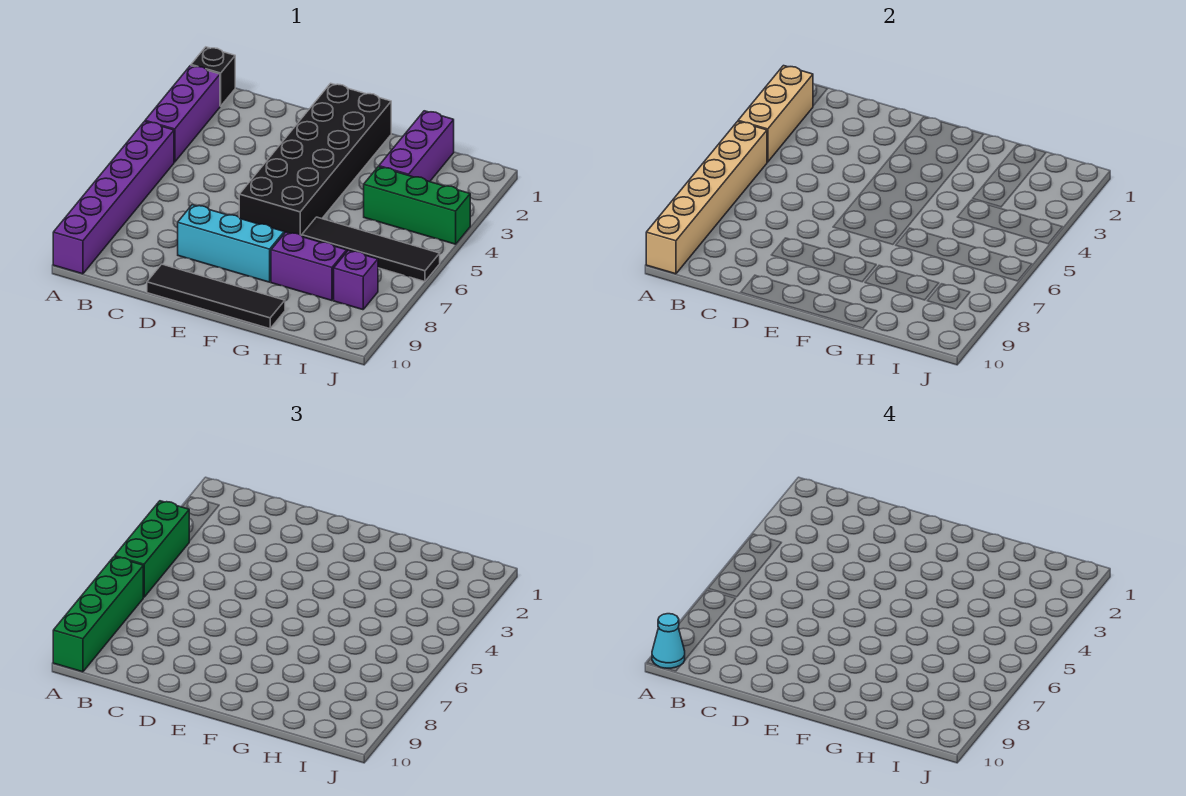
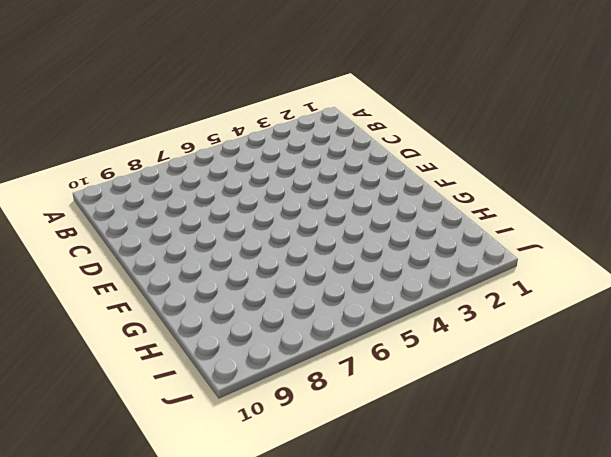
none -> black 1x1 brick [191,47,235,106]
none -> purple 1x3 brick [145,66,220,162]
none -> purple 1x6 brick [53,121,174,274]

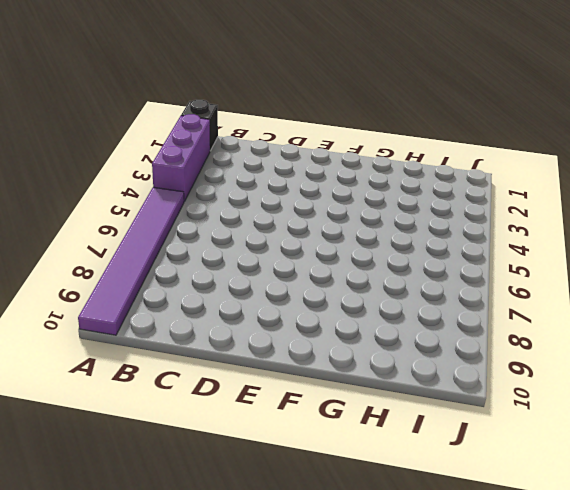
purple 1x6 tile [78,187,184,335] -> purple 1x6 brick [53,121,174,274]
none -> cyan 1x3 brick [178,205,284,282]
none -> black 1x4 tile [147,264,285,329]
none -> black 2x6 brick [239,83,391,235]

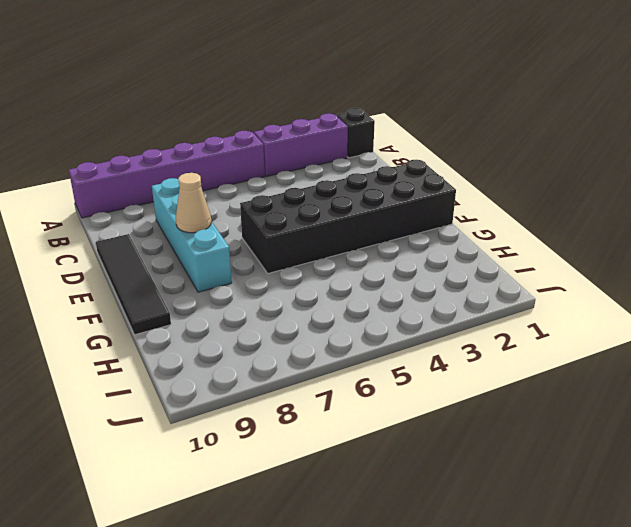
cyan 1x4 brick [152,178,232,292] -> cyan 1x3 brick [178,205,284,282]
tan 1x1 cone [176,173,211,233] -> none
none -> black 1x4 tile [302,217,440,282]
none -> purple 1x2 brick [271,232,347,301]
none -> purple 1x3 brick [379,111,454,182]

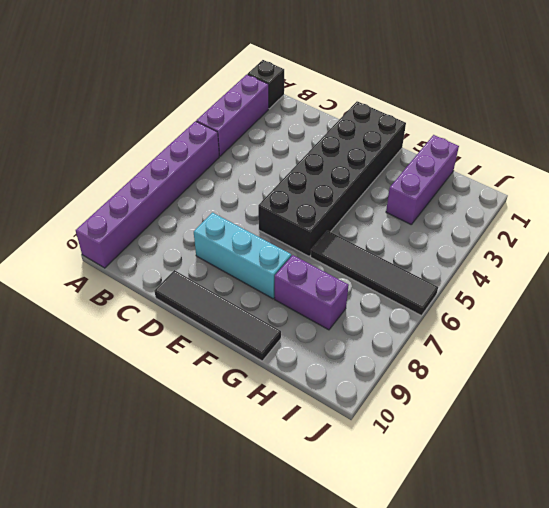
none -> green 1x3 brick [364,167,470,244]
none -> purple 1x1 brick [334,250,378,310]
none -> tan 1x3 brick [738,66,813,162]

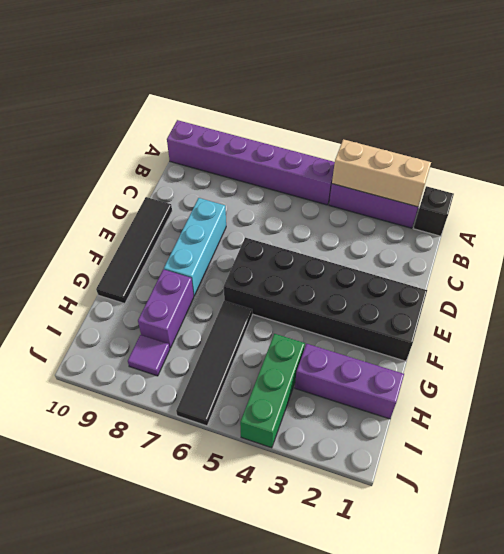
purple 1x1 tile [128,335,170,376] -> purple 1x1 brick [334,250,378,310]
none -> tan 1x6 brick [646,121,767,274]
none -> green 1x3 brick [115,501,189,597]
none -> green 1x4 brick [53,557,143,672]

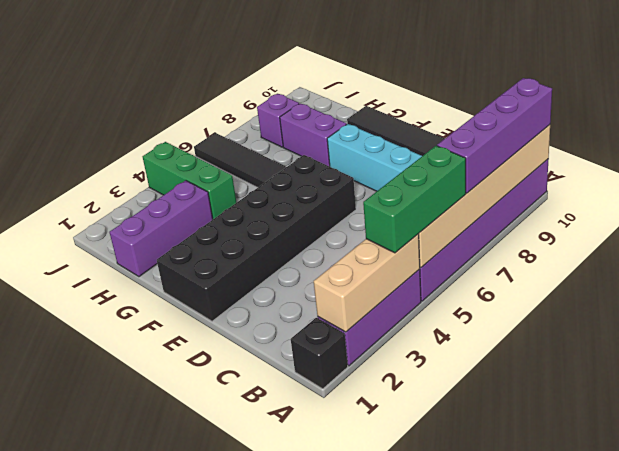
purple 1x4 brick [437,78,552,193] -> green 1x4 brick [53,557,143,672]
none -> cyan 1x1 cone [652,614,685,668]

